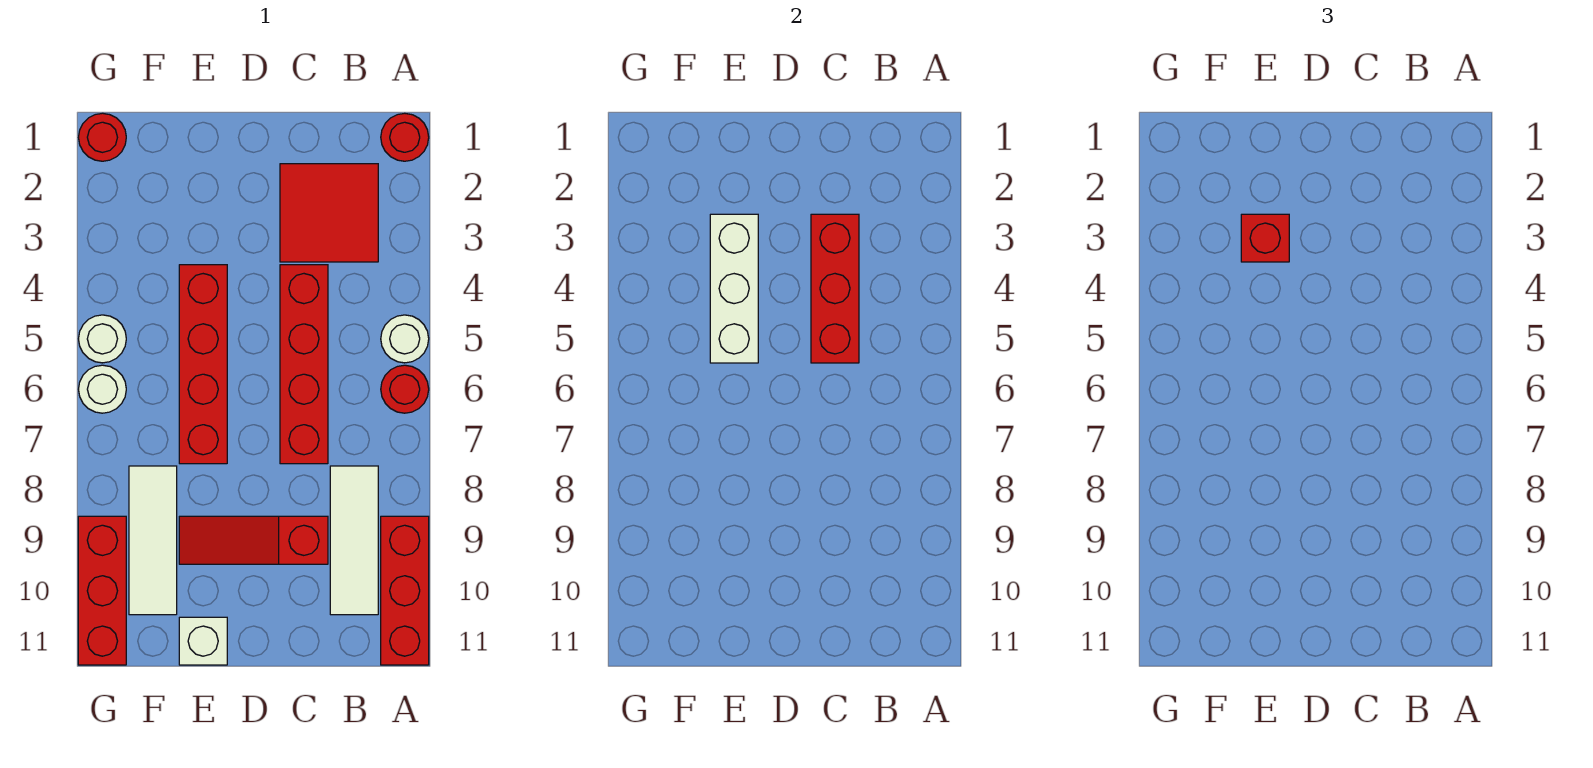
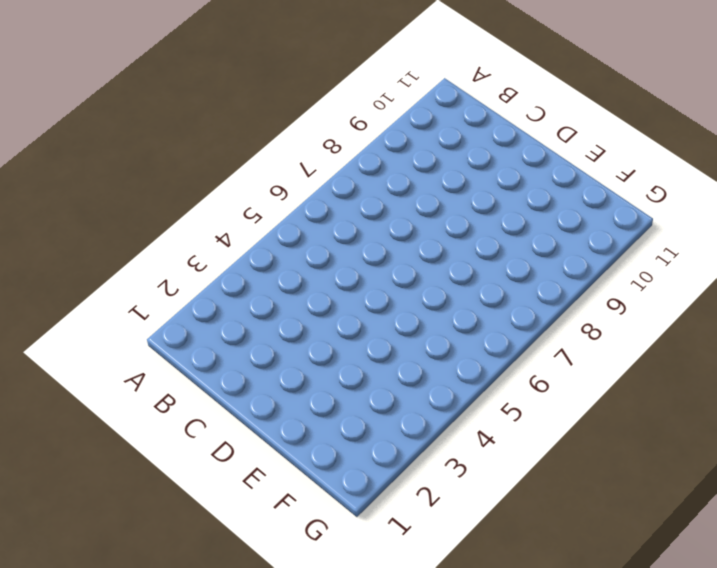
none -> red 1x1 round brick [381,113,429,161]
none -> white 1x1 round brick [381,315,429,363]
none -> red 1x1 round brick [381,365,429,413]

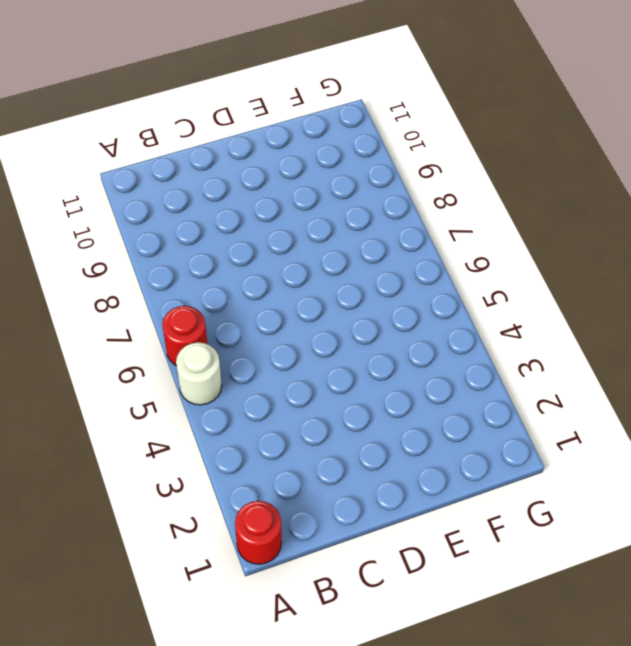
none -> red 1x3 brick [381,516,429,665]
none -> red 2x2 tile [280,164,378,262]
none -> white 1x3 tile [330,466,378,615]

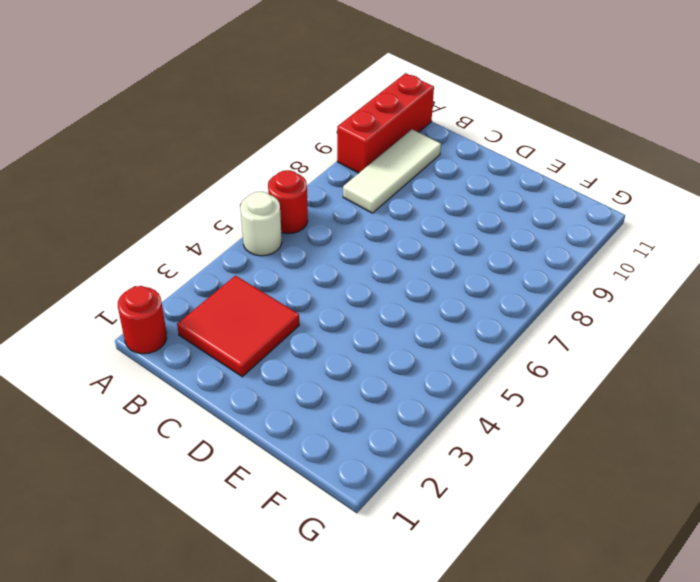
none -> red 1x4 brick [280,265,328,464]
none -> red 1x3 slope [179,516,328,564]
none -> red 1x4 brick [179,265,227,464]

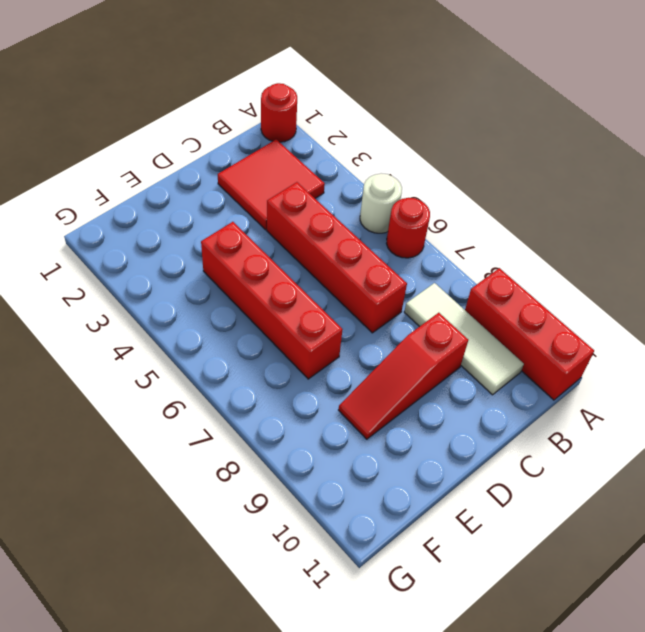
none -> white 1x1 brick [179,617,227,665]
none -> white 1x3 tile [129,466,177,615]
none -> red 1x1 round brick [79,113,126,161]

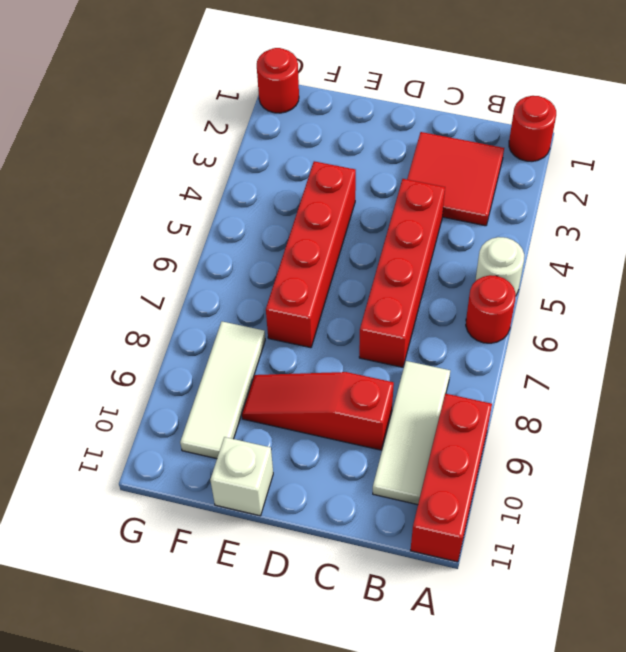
none -> white 1x1 round brick [79,315,126,363]
none -> white 1x1 round brick [79,365,126,413]
none -> red 1x3 brick [78,516,126,665]

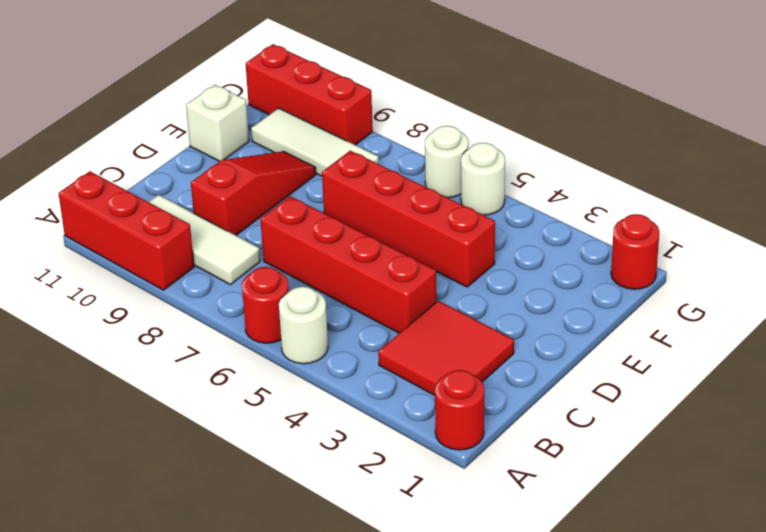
none -> red 1x3 brick [811,214,859,363]
none -> white 1x3 brick [710,214,758,363]
none -> red 1x1 brick [1241,214,1289,262]

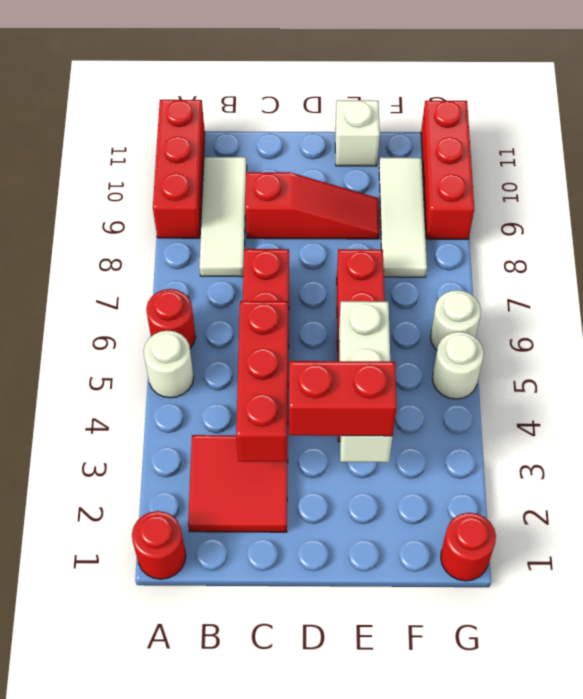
red 1x2 brick [289,361,397,436] -> red 1x1 brick [1241,214,1289,262]

